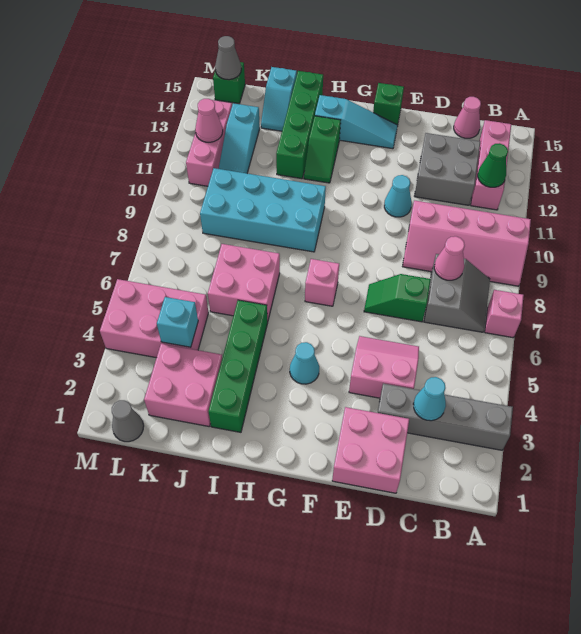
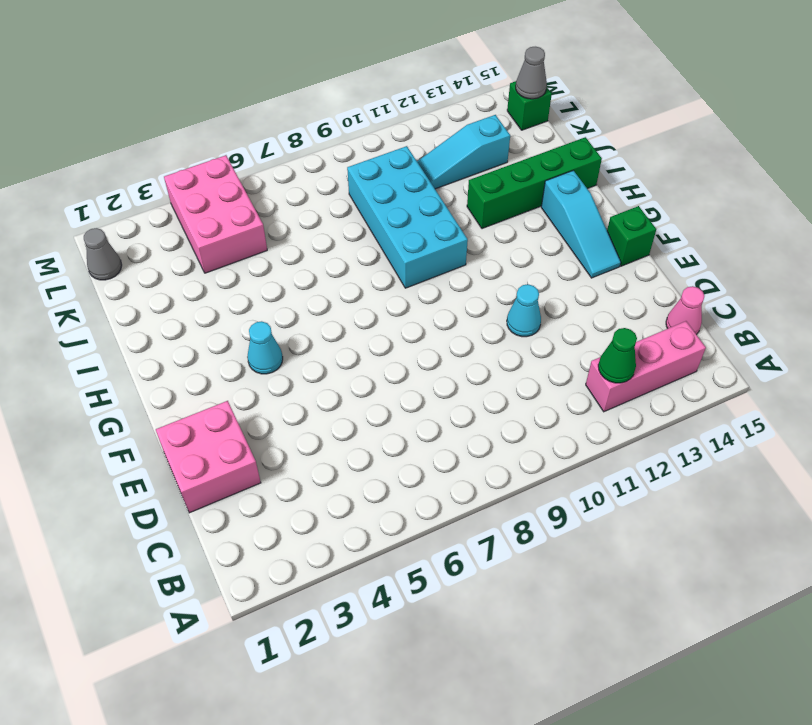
none -> grey 1x4 brick [378,384,513,450]
none -> pink 1x1 brick [485,290,524,338]
none -> pink 2x4 slope [403,200,531,286]
none -> grey 2x2 slope [424,254,490,332]

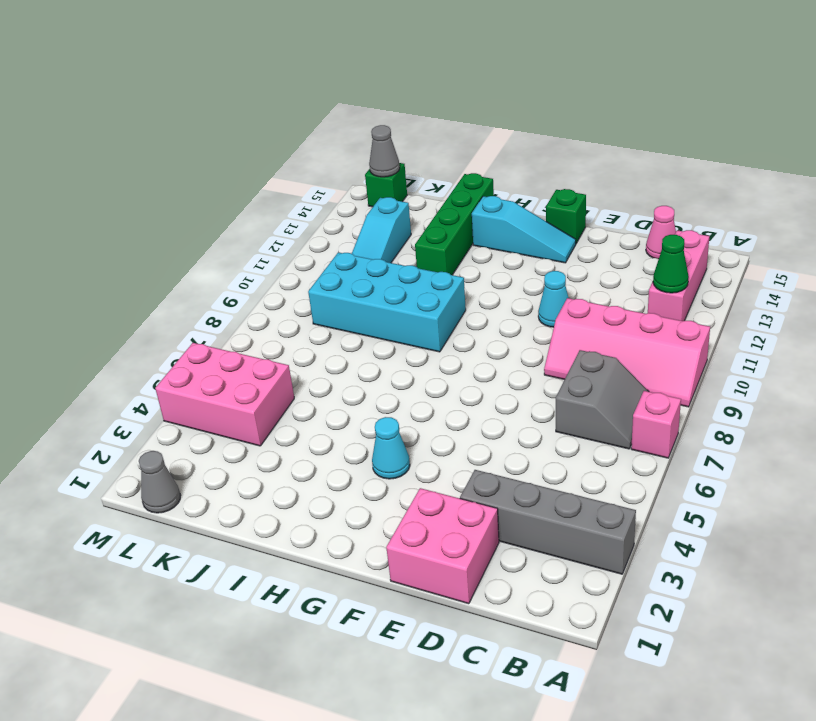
none -> grey 2x2 brick [415,133,480,205]
none -> pink 2x2 slope [349,336,419,398]
none -> green 1x2 slope [364,274,431,322]
none -> pink 1x1 brick [305,259,339,306]

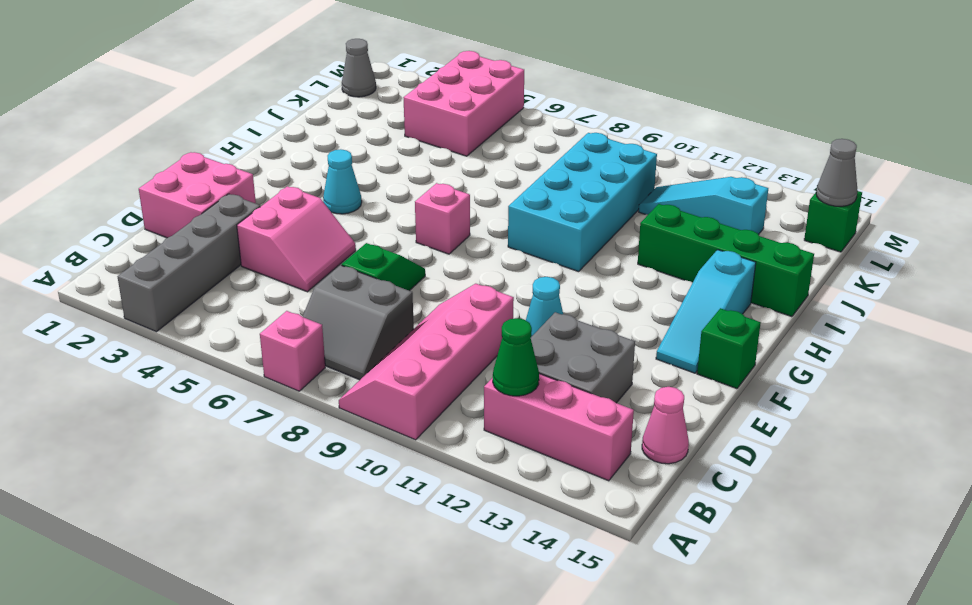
none -> green 1x2 slope [304,116,341,183]
none -> green 1x4 brick [209,300,268,432]
none -> pink 2x2 brick [208,244,280,321]
none -> pink 2x2 brick [144,344,222,427]

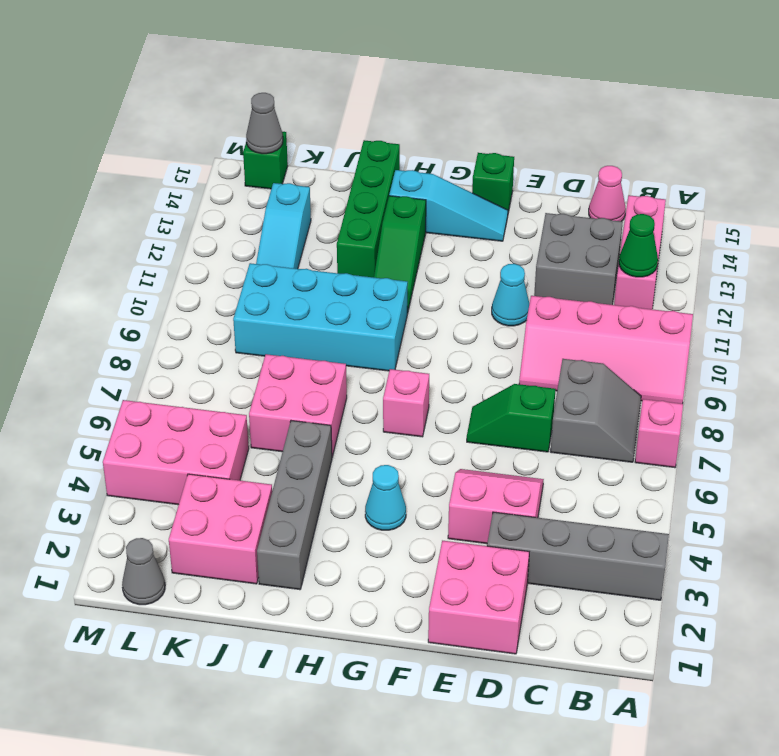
green 1x3 slope [374,196,426,314] -> green 1x2 slope [304,116,341,183]
grey 1x4 brick [257,421,332,590] -> green 1x4 brick [209,300,268,432]
none -> cyan 1x2 slope [261,67,297,131]
none -> pink 1x3 brick [186,100,232,186]
none -> cyan 1x1 cone [413,377,446,421]
none -> pink 1x1 cone [434,236,465,280]

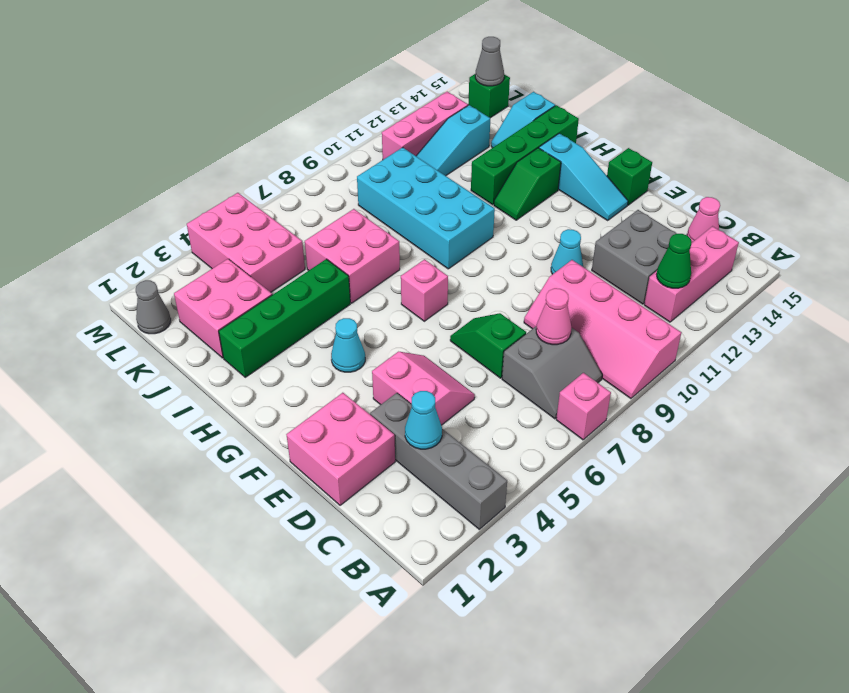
none -> cyan 1x1 brick [157,297,198,347]
none -> pink 1x1 cone [195,99,223,142]

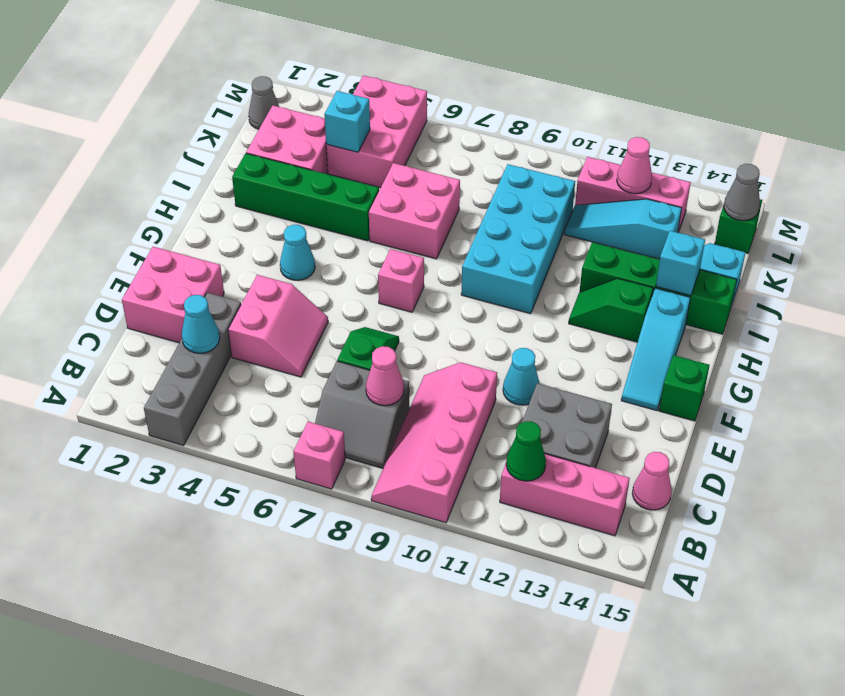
cyan 1x1 brick [656,231,705,296] -> none

